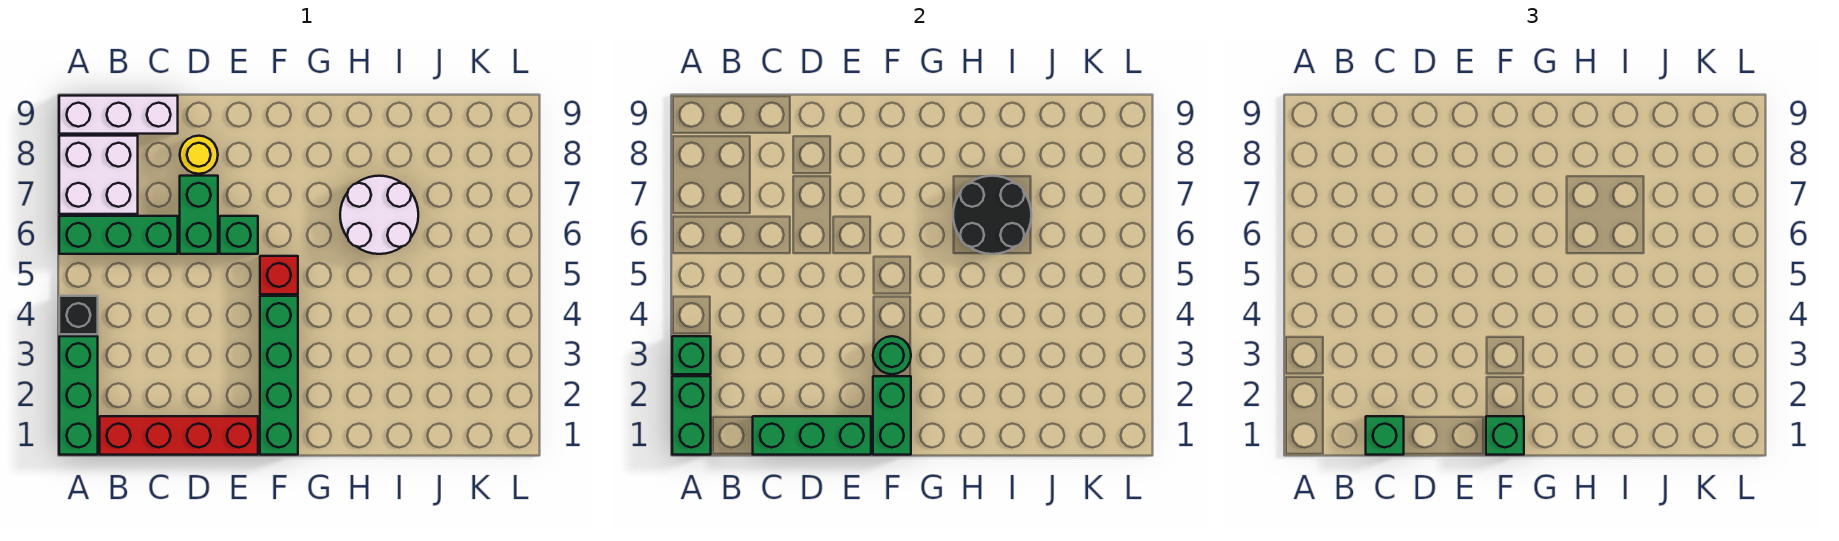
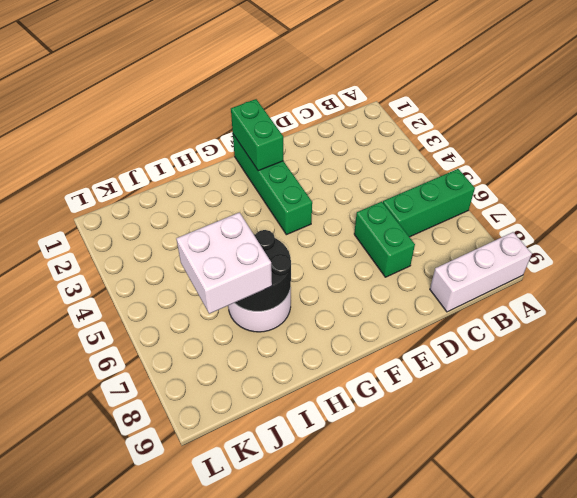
white 2x2 brick [176,212,272,314] -> white 2x2 brick moved to [59,136,138,214]
none -> green 1x3 brick [59,336,98,455]
none -> black 1x1 brick [59,296,98,334]
none -> red 1x4 brick [100,416,258,455]

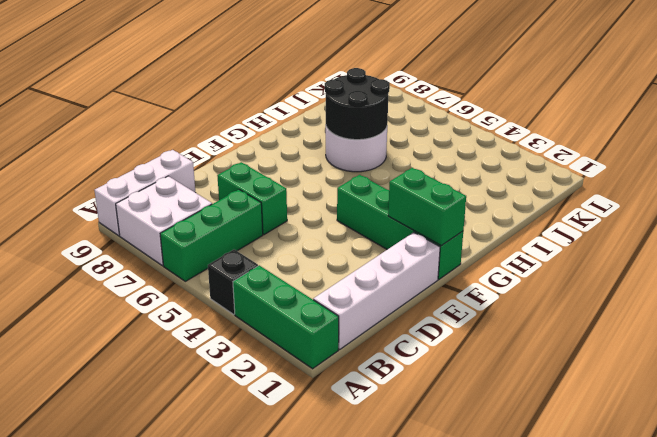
white 1x4 brick [313,232,440,349] -> red 1x4 brick [100,416,258,455]
none -> yellow 1x1 round brick [180,136,218,174]
none -> green 1x1 brick [220,216,258,254]
none -> red 1x1 brick [260,256,298,294]

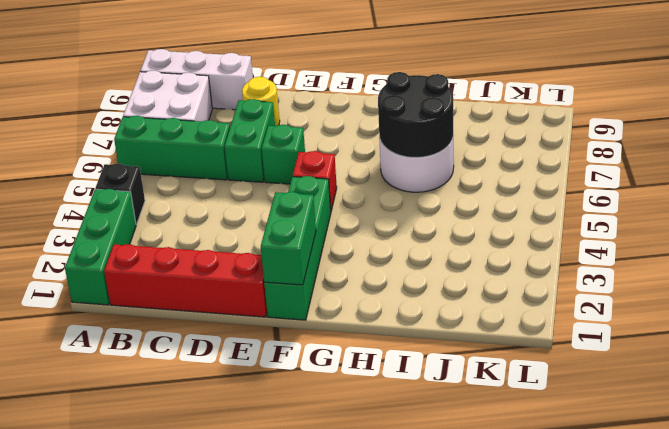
none -> green 1x2 brick [672,376,711,455]
none -> green 1x1 brick [672,336,711,374]
none -> green 1x3 brick [753,416,871,455]

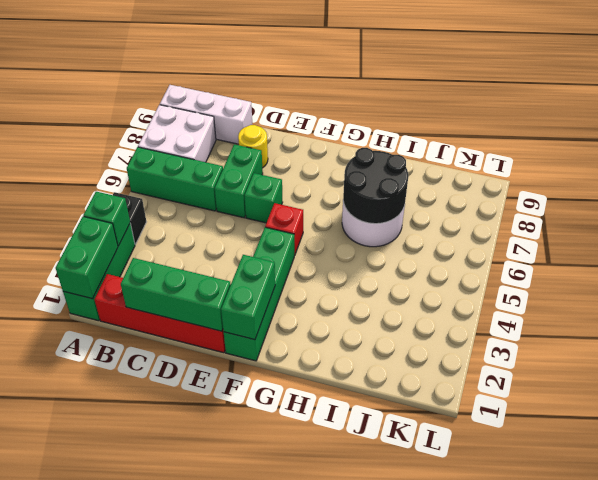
none -> green 1x1 round brick [873,336,911,374]
none -> green 1x1 brick [1366,416,1404,455]
none -> green 1x1 brick [1486,416,1524,455]

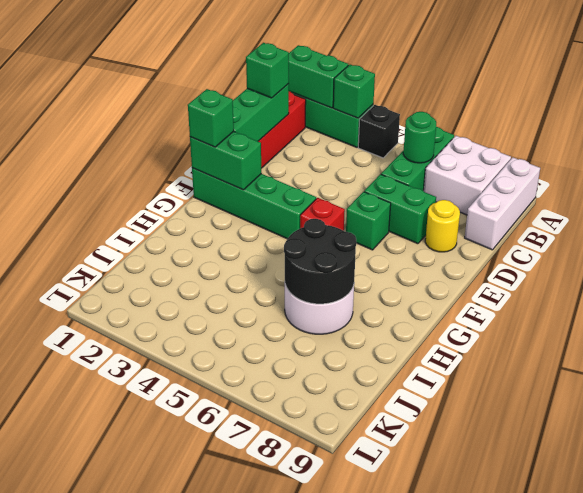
green 1x1 round brick [403,112,436,163] -> green 1x1 round brick moved to [873,336,911,374]

